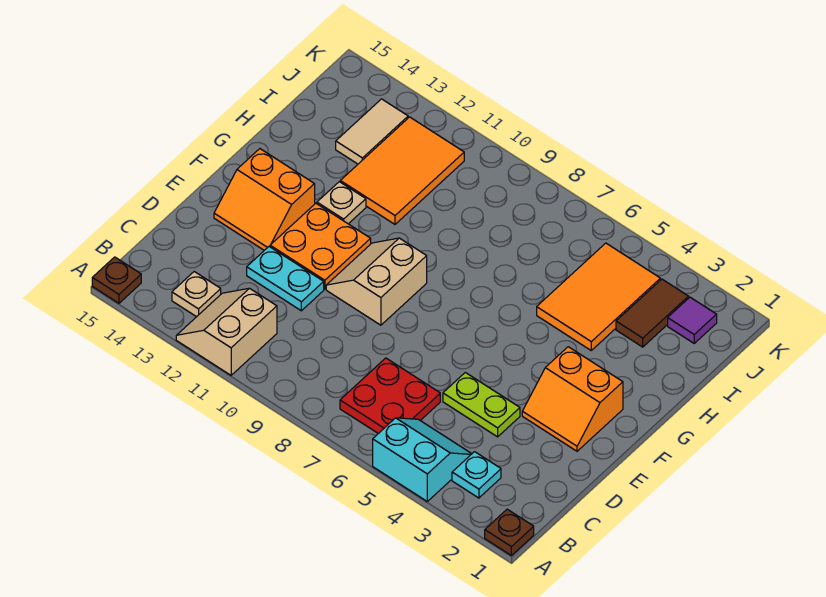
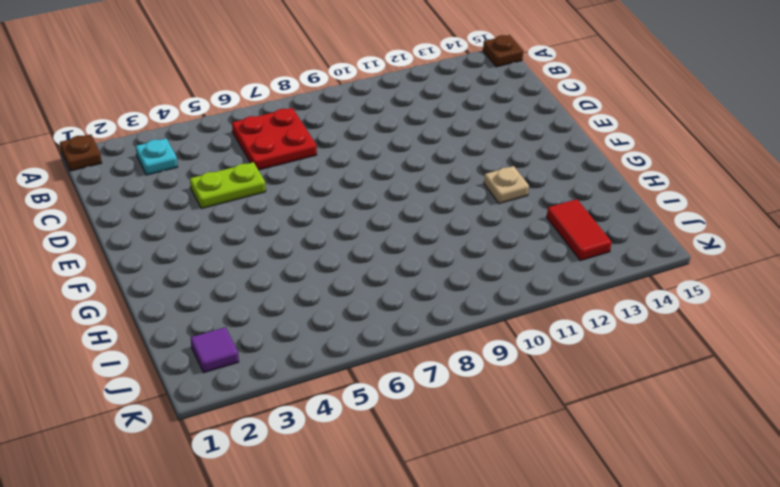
red 1x2 tile [547,199,612,261] -> tan 1x2 tile [336,99,408,164]
none -> cyan 2x2 slope [373,418,471,501]
none -> tan 2x2 slope [176,288,277,375]
none -> tan 1x1 plate [172,272,221,317]

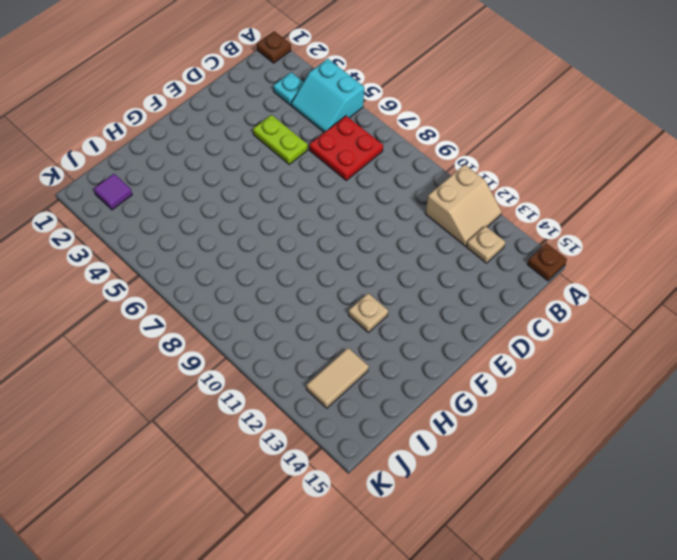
none -> cyan 1x2 plate [247,247,324,311]
none -> orange 2x2 slope [522,347,623,451]
none -> tan 2x2 slope [326,238,427,325]

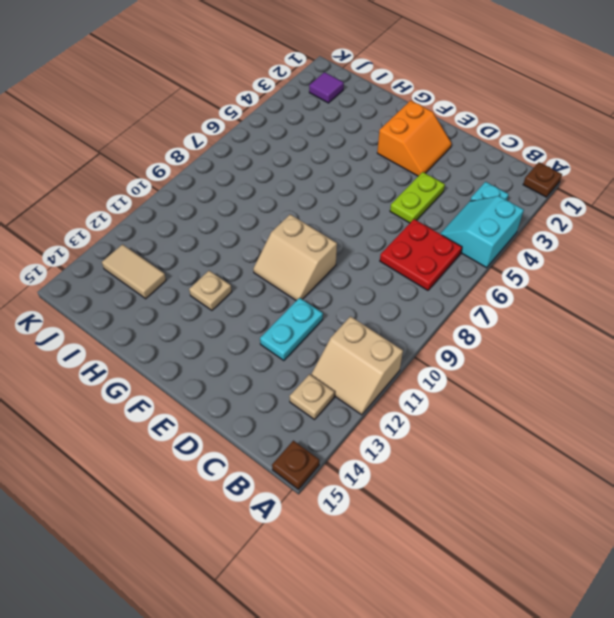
none -> orange 2x2 plate [270,203,371,289]
none -> orange 2x2 slope [214,149,315,250]
none -> orange 2x3 tile [537,243,660,350]

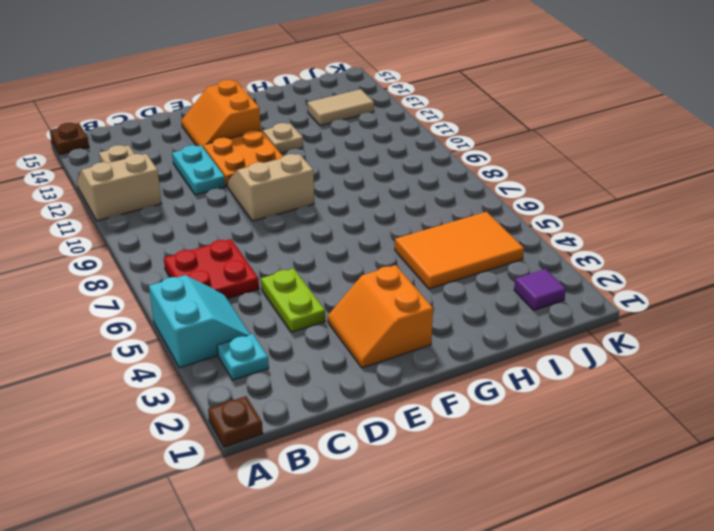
none -> orange 2x3 tile [340,117,464,224]
none -> brown 1x2 tile [616,279,689,347]

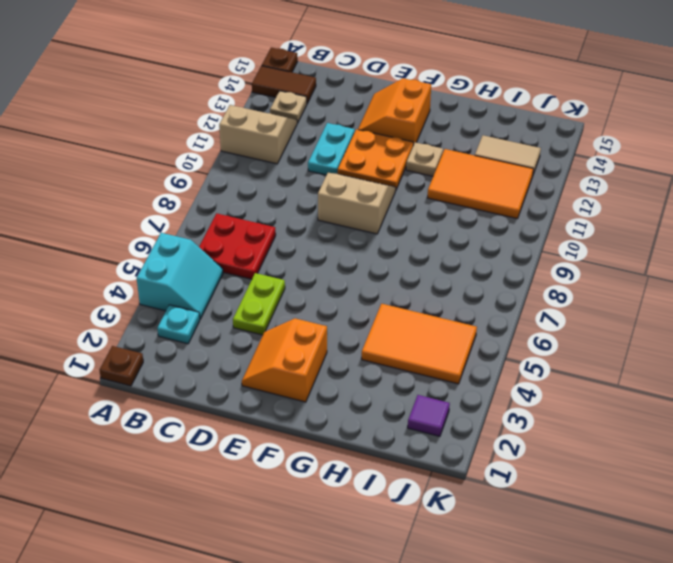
brown 1x2 tile [252,66,316,104] -> brown 1x2 tile moved to [616,279,689,347]

